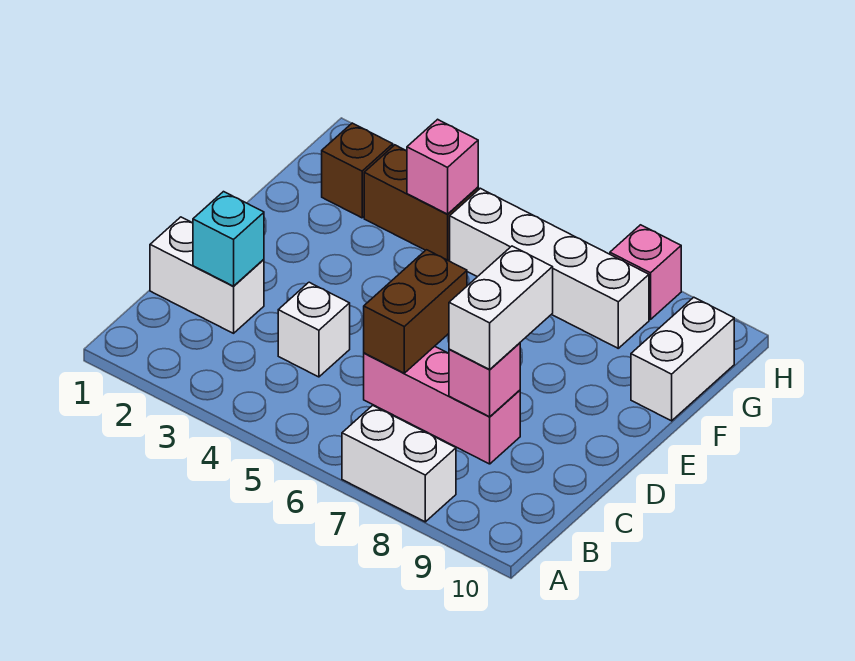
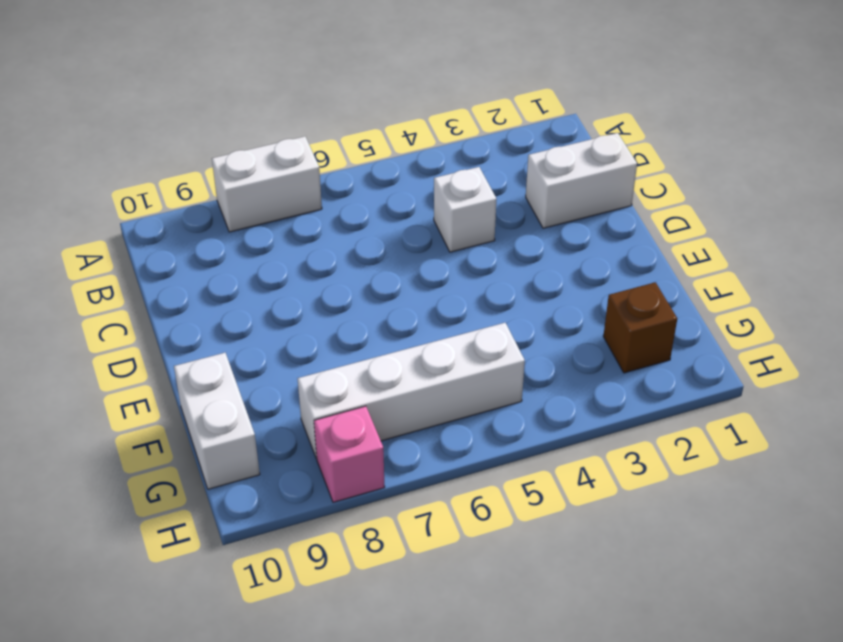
none -> pink 1x3 brick [364,346,520,464]
none -> brown 1x2 brick [364,145,478,261]
none -> cyan 1x1 brick [193,192,264,286]

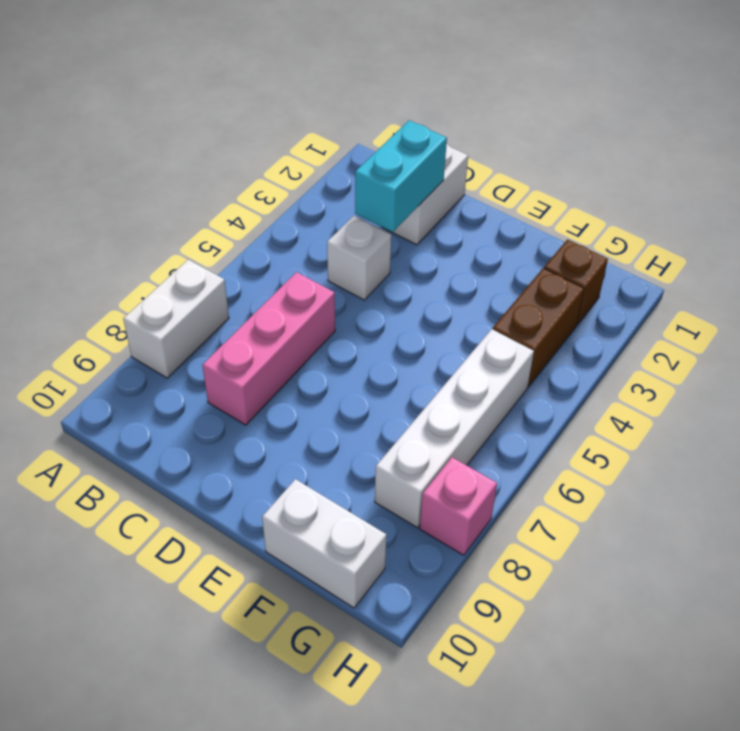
cyan 1x2 brick [355,120,447,232] -> cyan 1x1 brick [193,192,264,286]
none -> brown 1x2 brick [364,250,467,373]
none -> pink 1x1 brick [449,343,520,417]
none -> pink 1x1 brick [407,119,478,214]

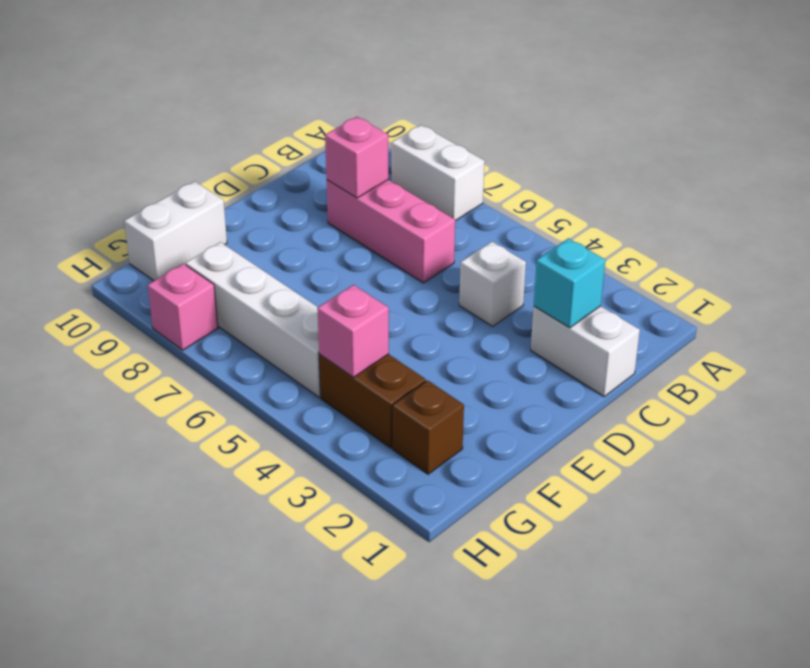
none -> brown 1x2 brick [364,250,467,373]
none -> white 1x2 brick [449,246,553,369]

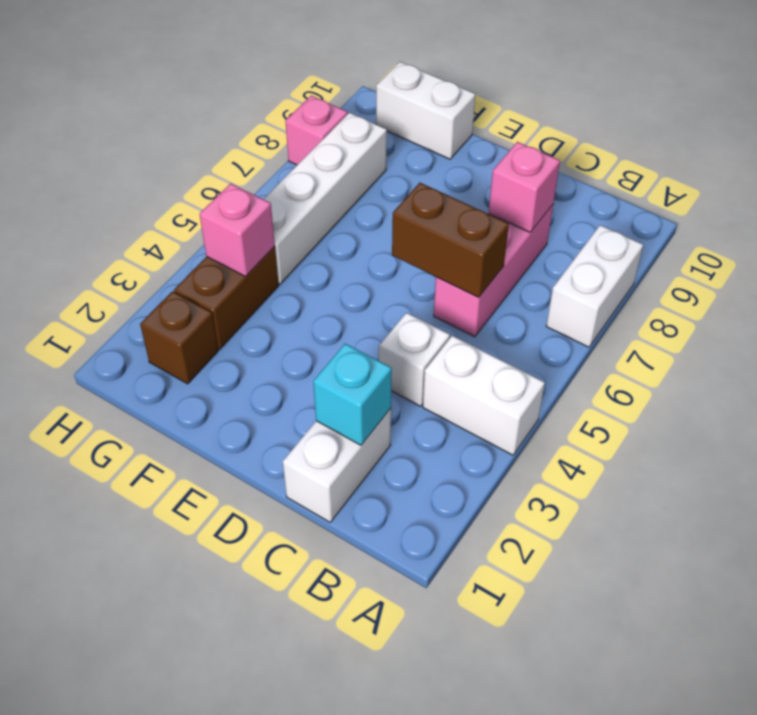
white 1x2 brick [423,336,545,455] -> white 1x2 brick moved to [449,246,553,369]

